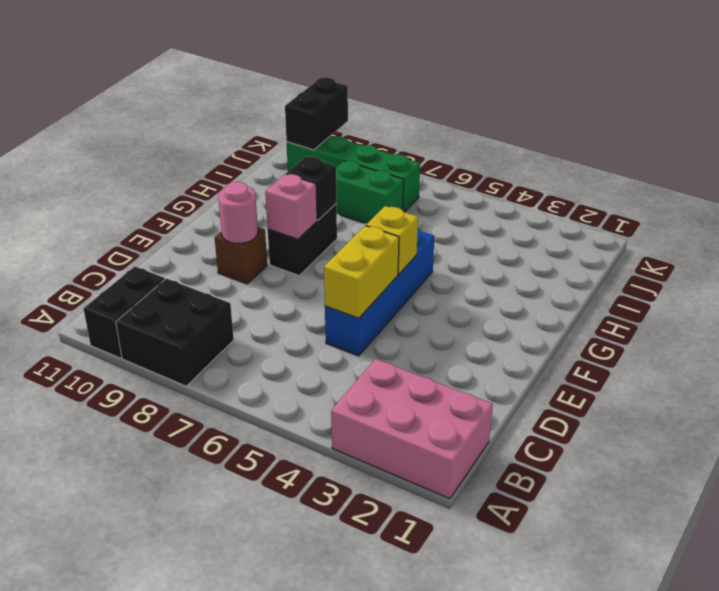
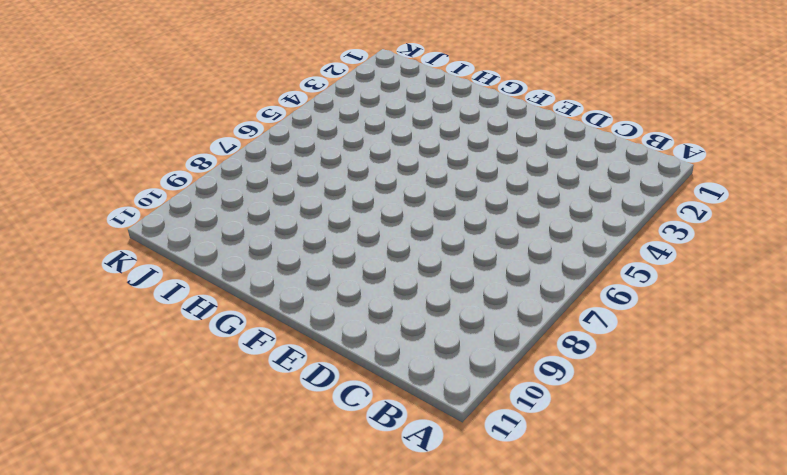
none -> pink 2x3 brick [331,359,493,499]
none -> black 2x2 brick [116,279,234,386]
none -> black 1x2 brick [84,267,165,358]

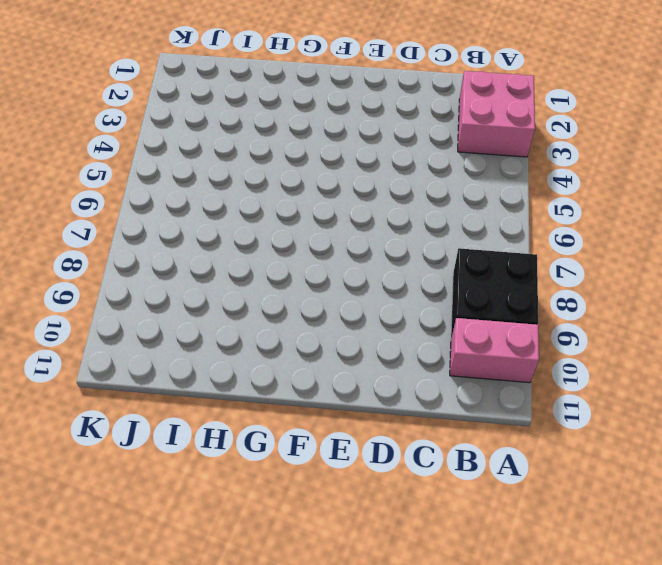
pink 2x2 brick [458,71,535,157] -> pink 2x3 brick [331,359,493,499]
pink 1x2 brick [450,318,539,383] -> black 1x2 brick [84,267,165,358]
none -> blue 1x4 brick [325,229,434,356]
none -> brown 1x1 brick [215,227,267,284]
none -> black 1x2 brick [268,204,337,276]

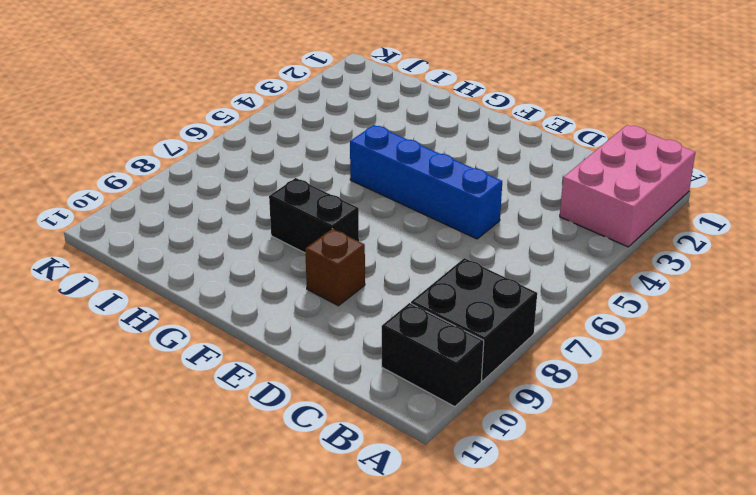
none -> green 1x2 brick [336,161,404,224]
none -> green 1x4 brick [287,136,420,212]
none -> yellow 1x2 brick [324,226,399,318]

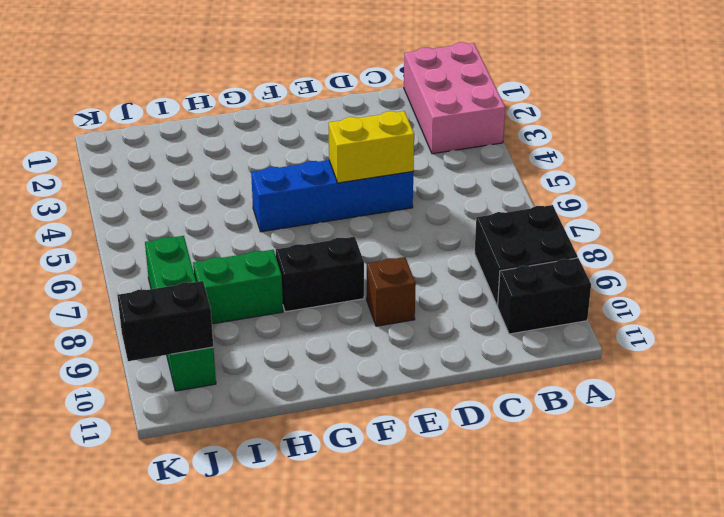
green 1x2 brick [193,250,283,324] -> green 1x2 brick turned to [336,161,404,224]
none -> pink 1x1 round brick [218,182,258,244]
none -> yellow 1x1 brick [366,206,418,274]
none -> pink 1x1 brick [265,174,317,239]

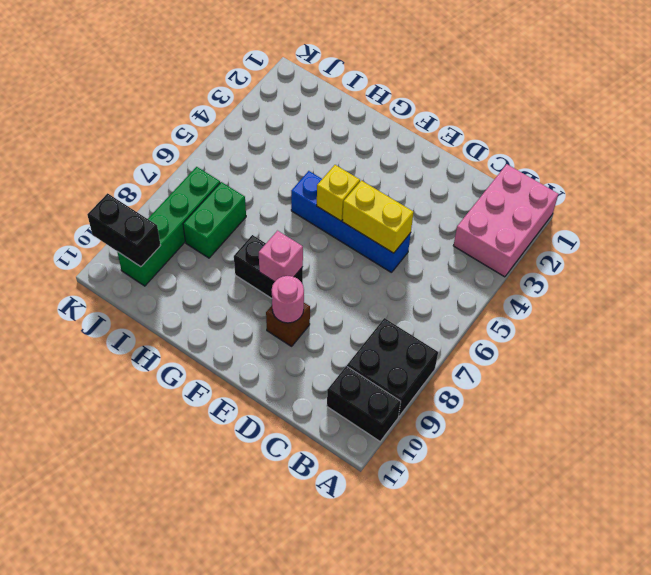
none -> black 1x1 brick [286,157,336,220]

